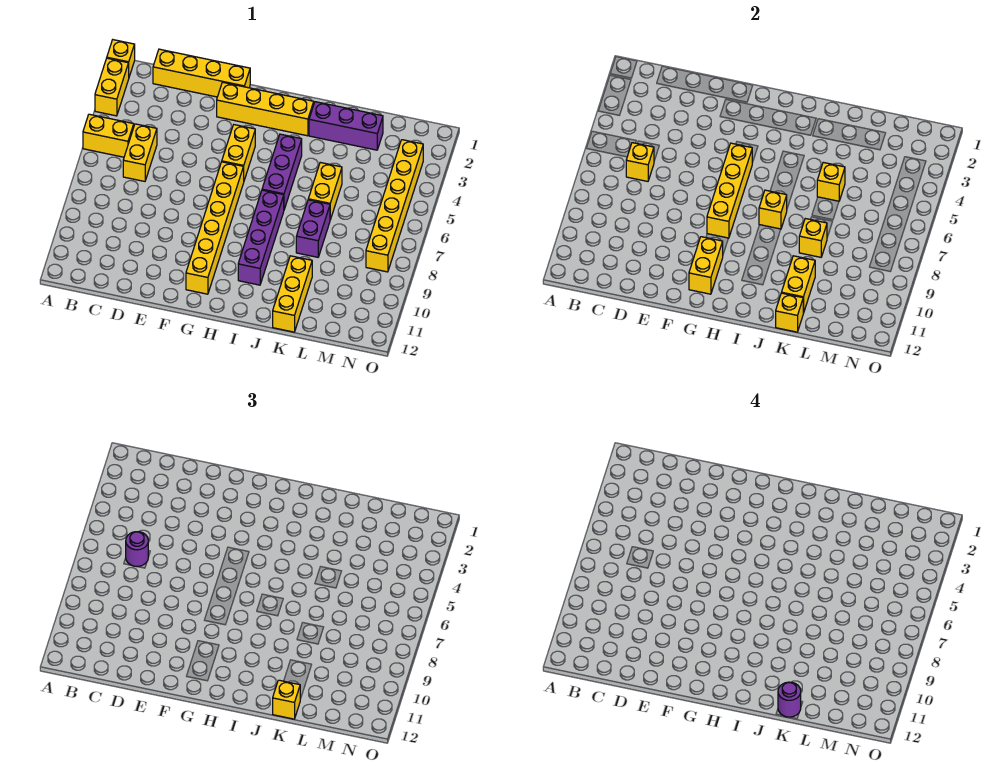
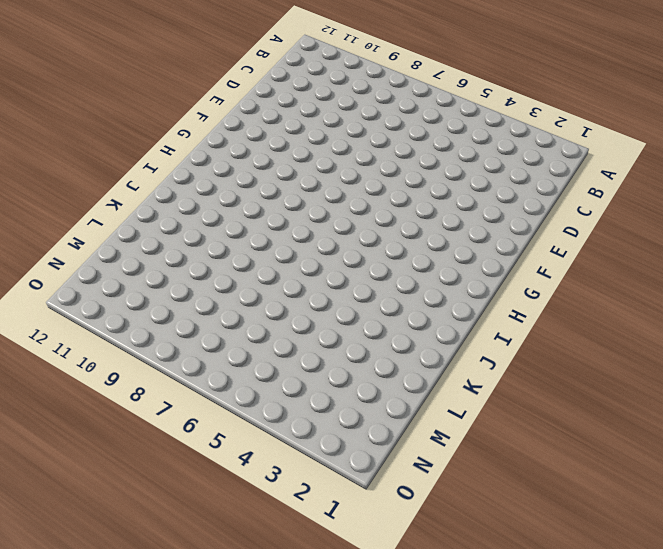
none -> yellow 1x1 brick [107,40,135,76]
none -> yellow 1x2 brick [95,58,129,116]
none -> yellow 1x2 brick [83,114,134,157]

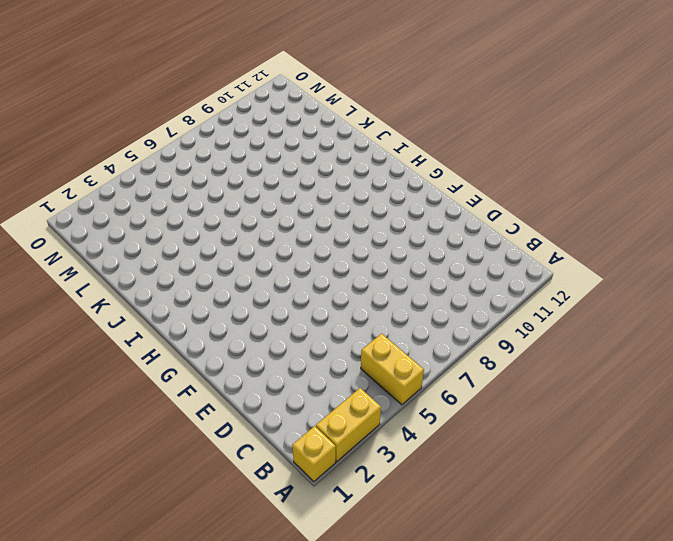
none -> yellow 1x4 brick [153,49,250,97]
none -> yellow 1x2 brick [123,124,157,181]
none -> yellow 1x4 brick [217,82,314,136]

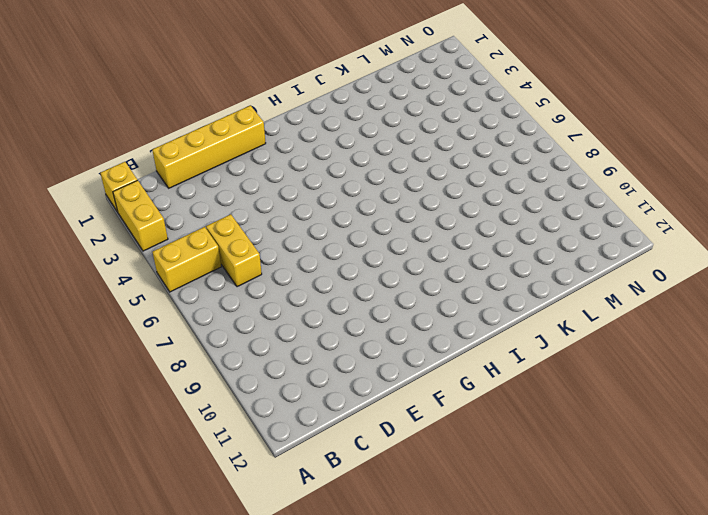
none -> yellow 1x4 brick [217,82,314,136]
none -> yellow 1x2 brick [222,125,255,180]
none -> yellow 1x6 brick [186,162,244,294]

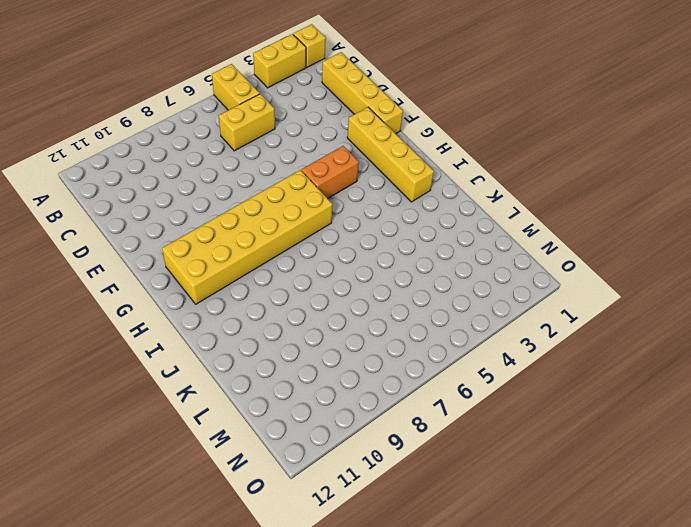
orange 1x2 brick [302,146,359,199] -> yellow 1x2 brick [222,125,255,180]
yellow 2x6 brick [162,170,333,304] -> yellow 1x6 brick [186,162,244,294]
none -> purple 1x3 brick [262,134,302,209]
none -> purple 1x4 brick [238,190,284,285]
none -> purple 1x3 brick [309,102,383,150]

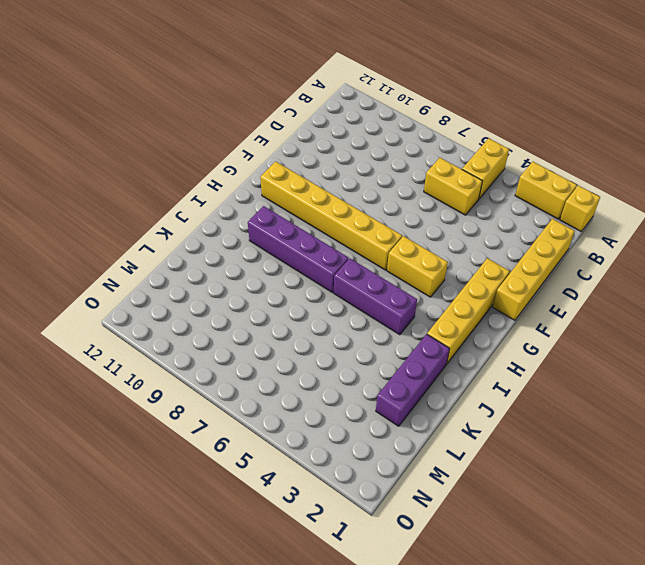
none -> yellow 1x2 brick [308,162,342,220]
none -> purple 1x2 brick [296,200,330,257]
none -> yellow 1x3 brick [273,256,312,332]

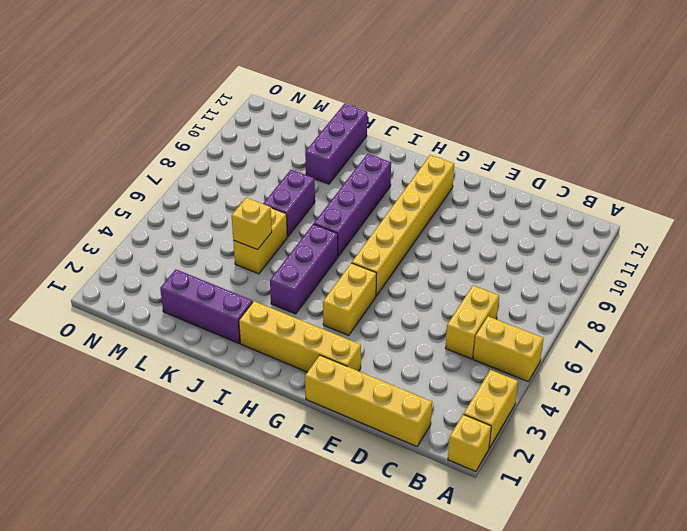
purple 1x3 brick [305,104,367,184] -> yellow 1x3 brick [273,256,312,332]
none -> yellow 1x6 brick [366,140,423,272]
none -> yellow 1x1 brick [626,143,654,181]
none -> yellow 1x4 brick [707,143,752,238]

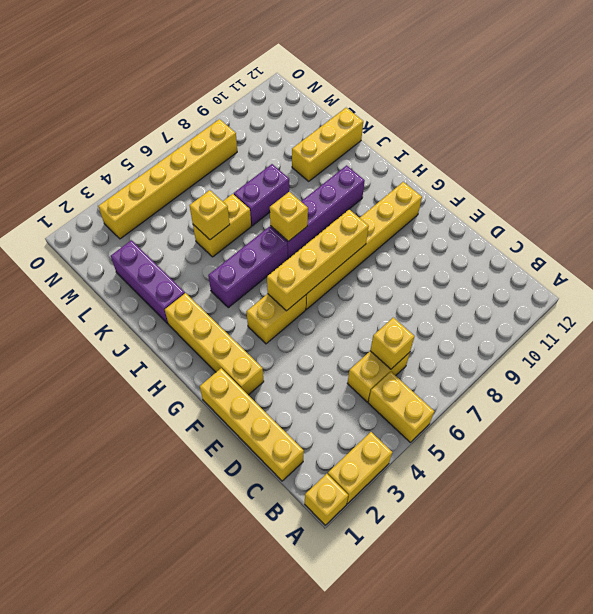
none -> yellow 1x2 brick [689,237,723,294]
none -> yellow 1x1 brick [799,219,827,257]
none -> yellow 1x2 brick [781,256,815,313]

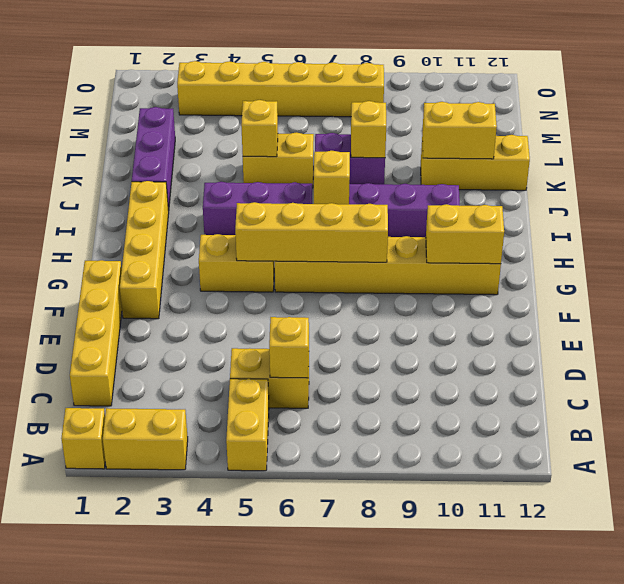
none -> yellow 1x1 brick [776,293,803,332]
none -> purple 1x1 round brick [126,532,148,567]
none -> yellow 1x1 brick [273,680,300,719]

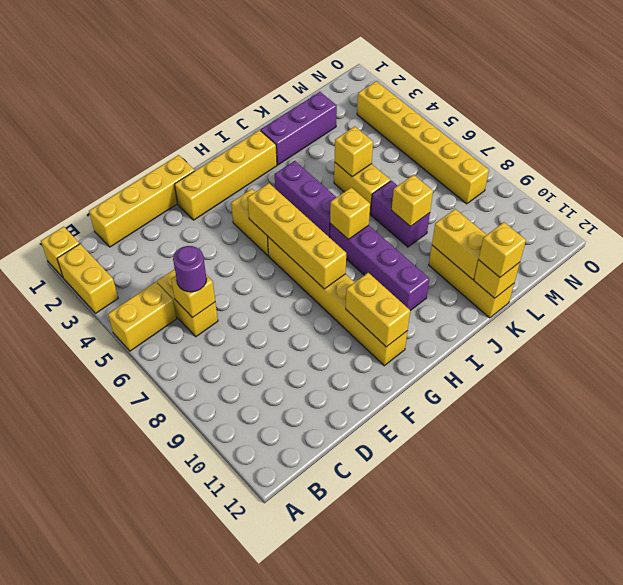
none -> purple 1x1 round brick [778,682,801,717]

